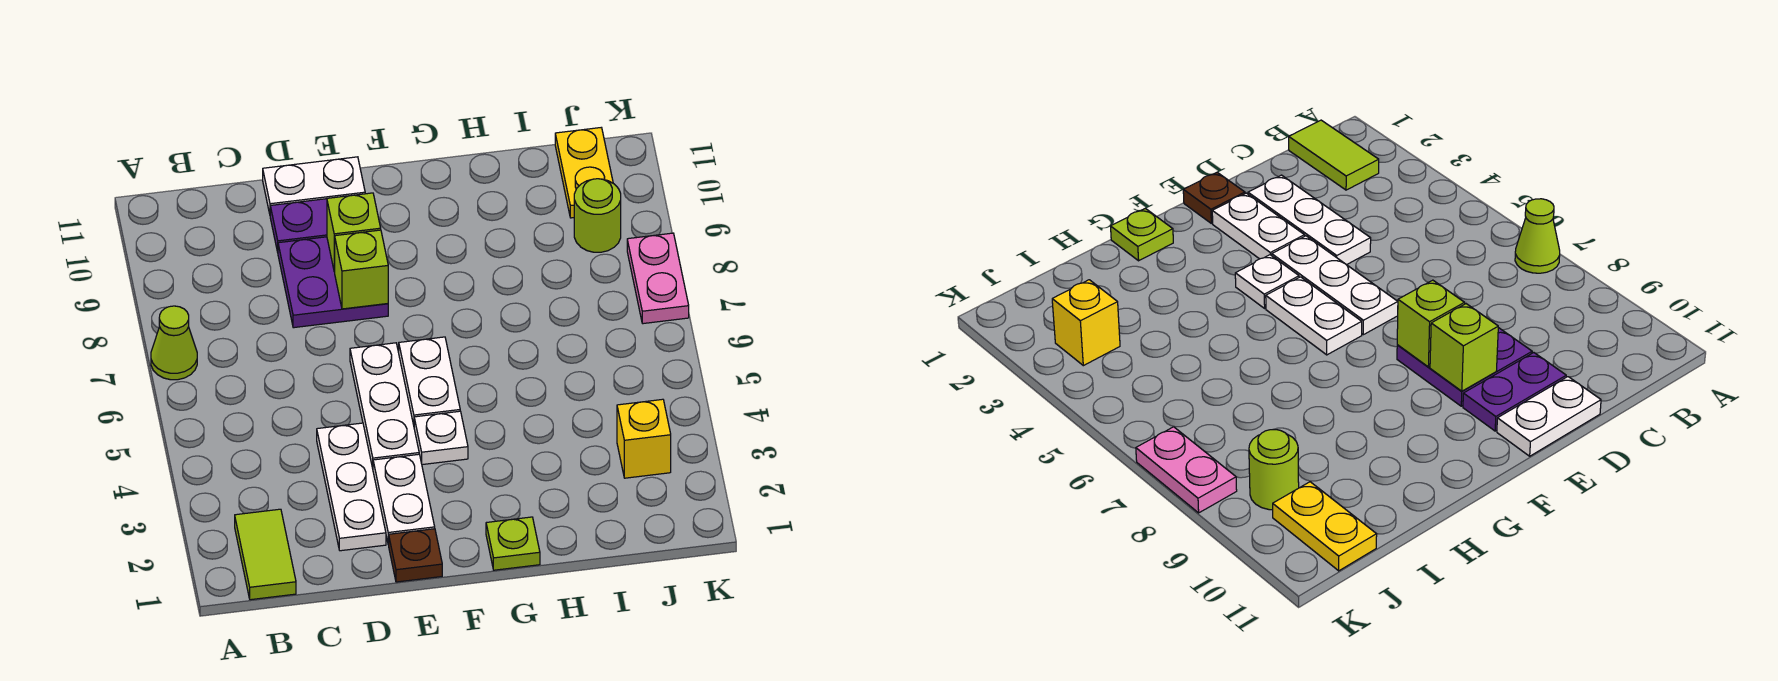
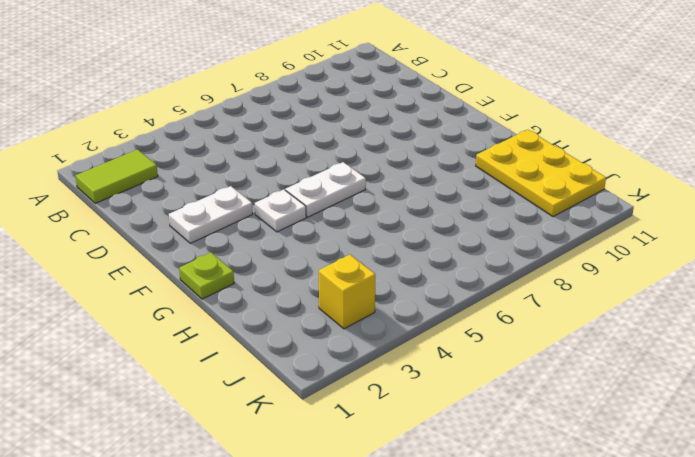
yellow 2x3 plate [476,130,606,217] -> yellow 1x2 plate [555,128,613,218]
none -> lime 1x1 cone [151,306,197,380]
none -> white 1x3 plate [317,423,386,551]
none -> purple 2x2 plate [278,237,388,328]

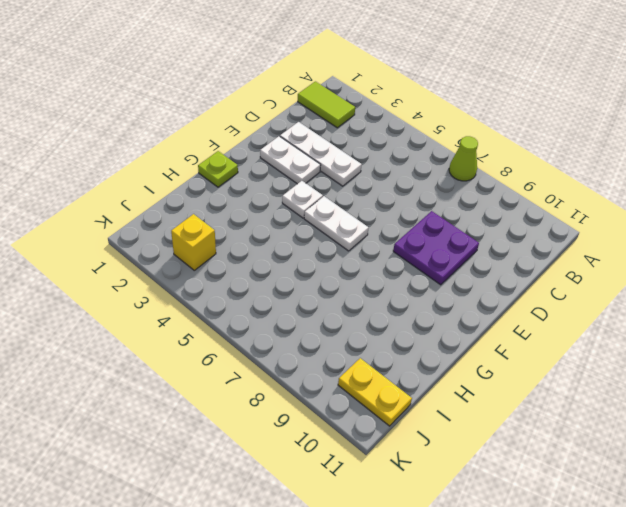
none -> purple 1x2 plate [270,199,327,252]
none -> white 1x2 plate [263,157,365,214]
none -> brown 1x1 plate [389,529,442,582]

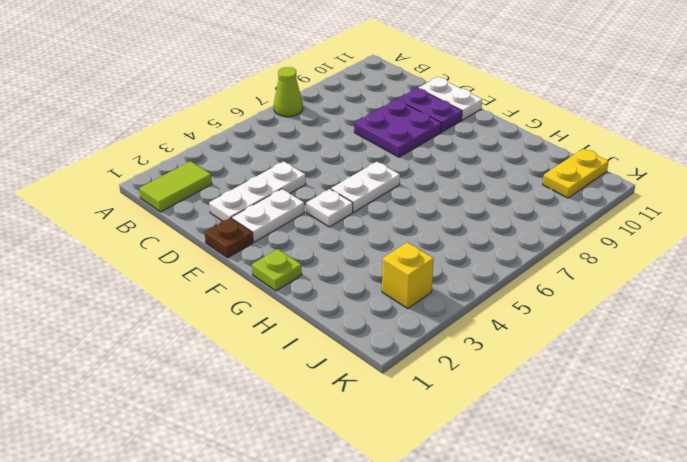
none -> white 1x3 plate [350,343,419,468]
none -> lime 1x1 round brick [574,179,621,252]
none -> pink 1x2 plate [627,233,689,324]

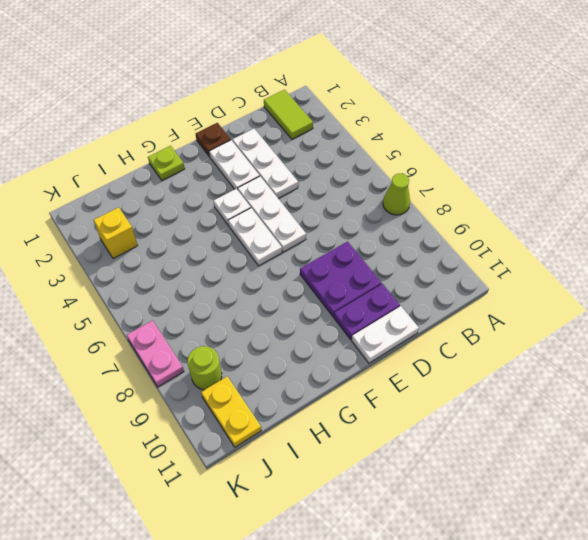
none -> lime 1x1 brick [334,230,388,309]
none -> lime 1x1 brick [327,193,381,271]

